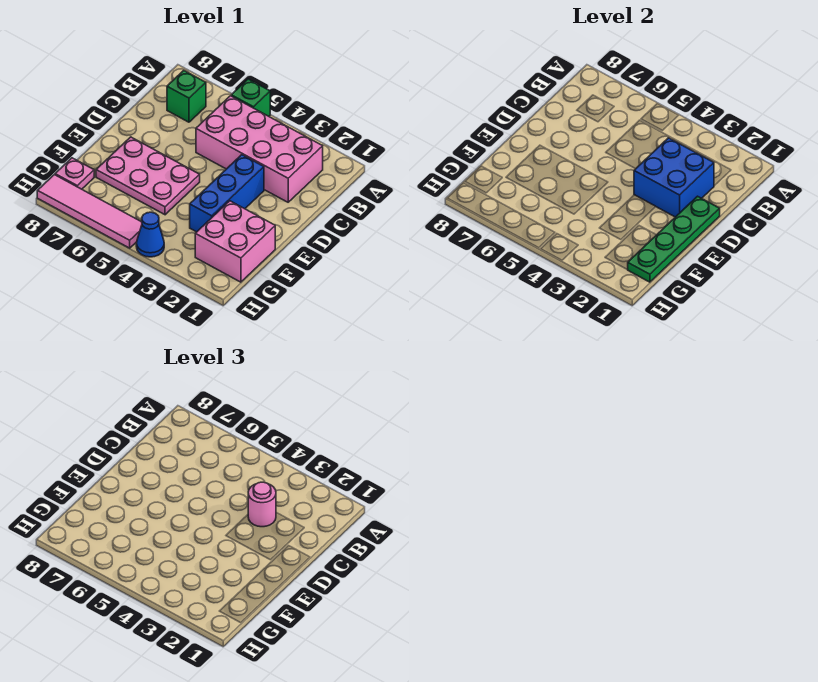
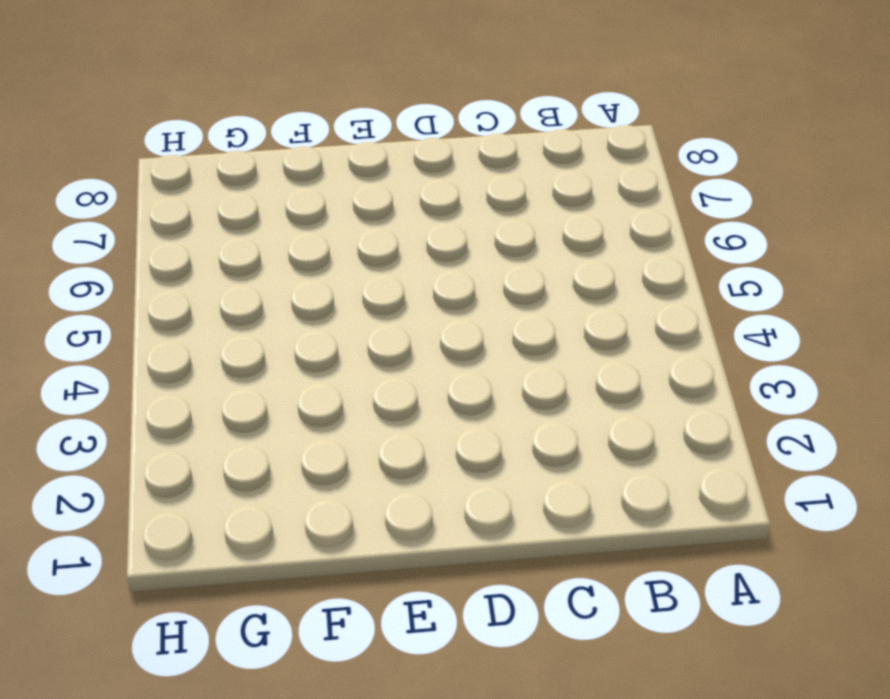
none -> green 1x1 brick [231,79,270,116]
none -> pink 2x4 brick [196,96,323,202]
none -> green 1x1 brick [167,70,206,122]

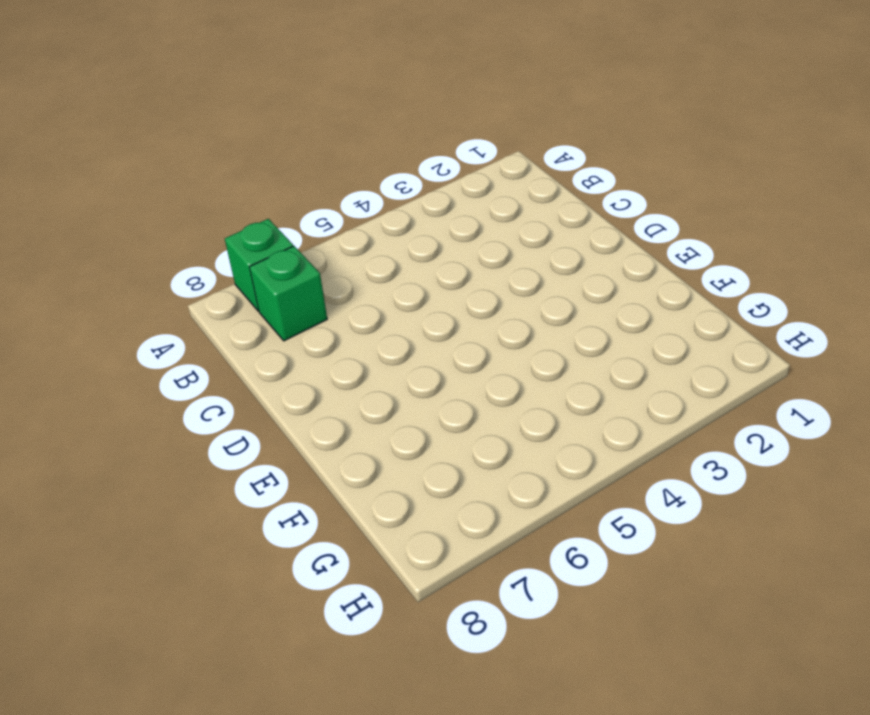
green 1x1 brick [225,219,293,311] -> green 1x1 brick moved to [231,79,270,116]
none -> pink 2x4 brick [196,96,323,202]
none -> blue 1x3 brick [190,155,264,232]
none -> pink 2x3 plate [96,137,200,215]

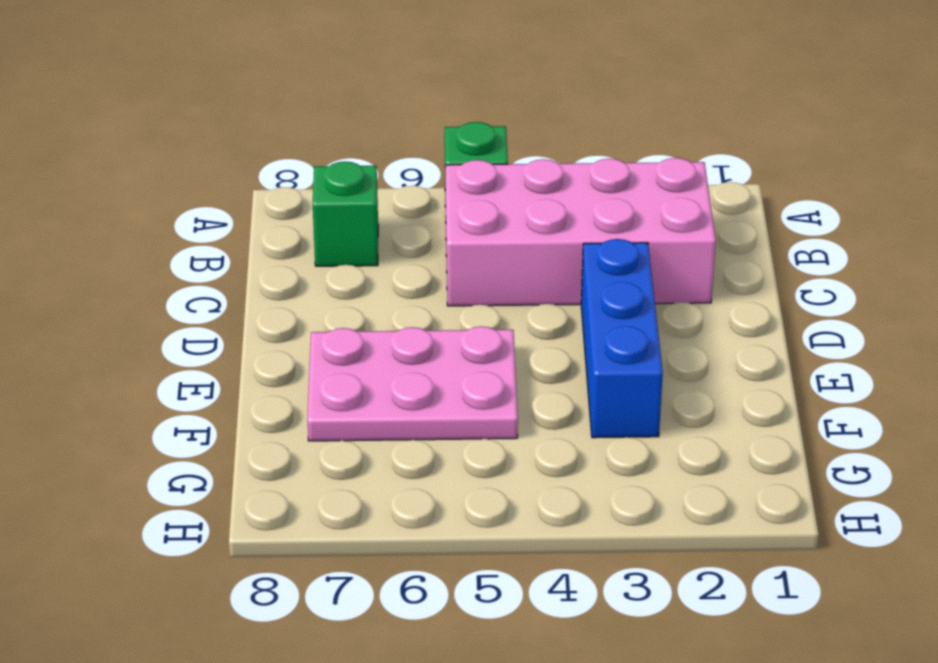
none -> pink 2x2 brick [195,201,275,282]
none -> pink 1x1 plate [55,158,94,189]
none -> blue 1x1 cone [136,212,164,257]

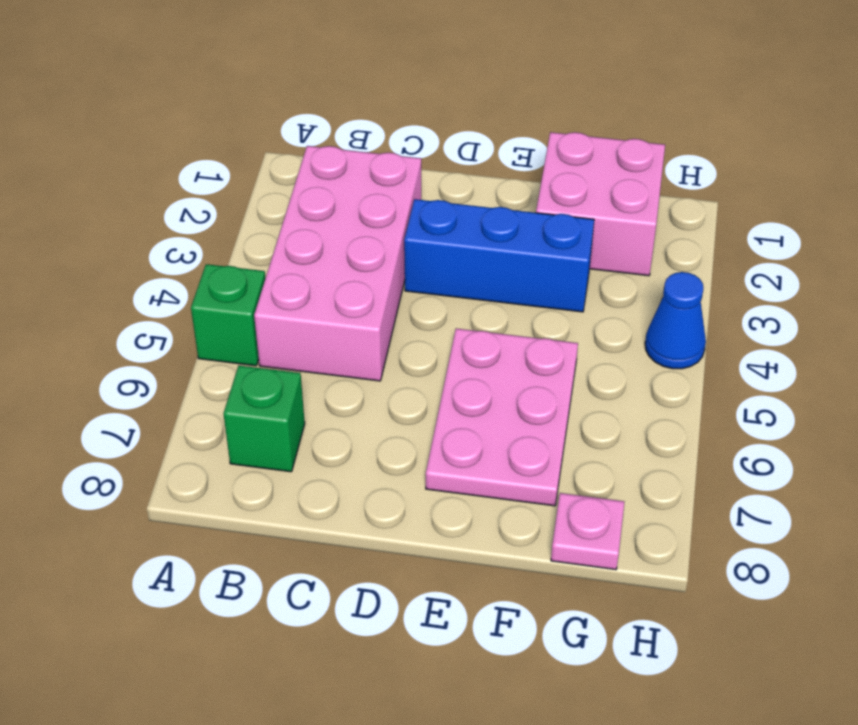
none -> pink 1x4 tile [37,175,142,248]
none -> blue 2x2 brick [634,138,714,217]
none -> green 1x4 plate [628,196,720,282]

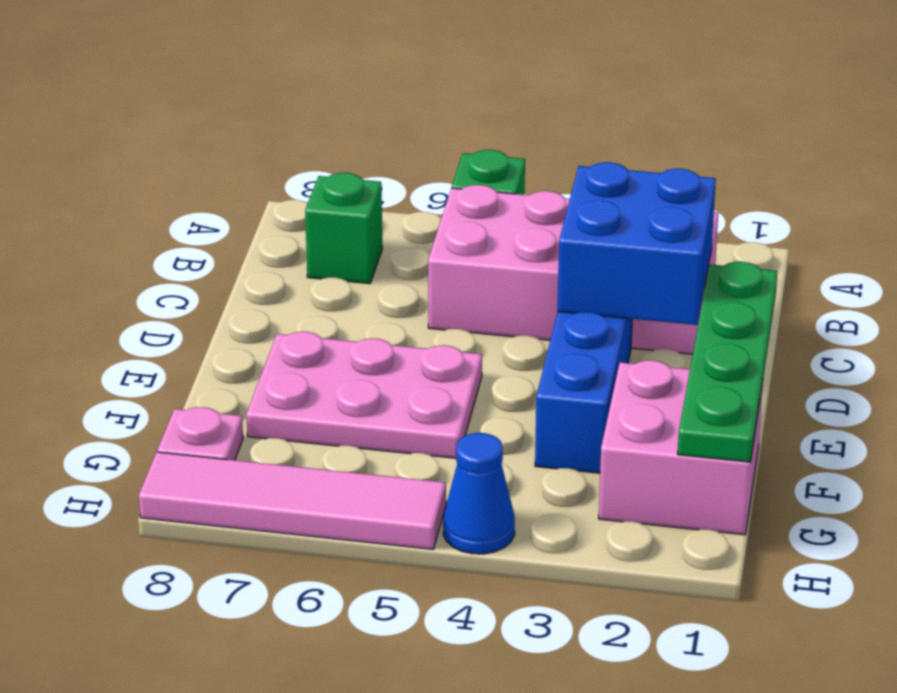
none -> pink 1x1 round brick [248,482,276,527]

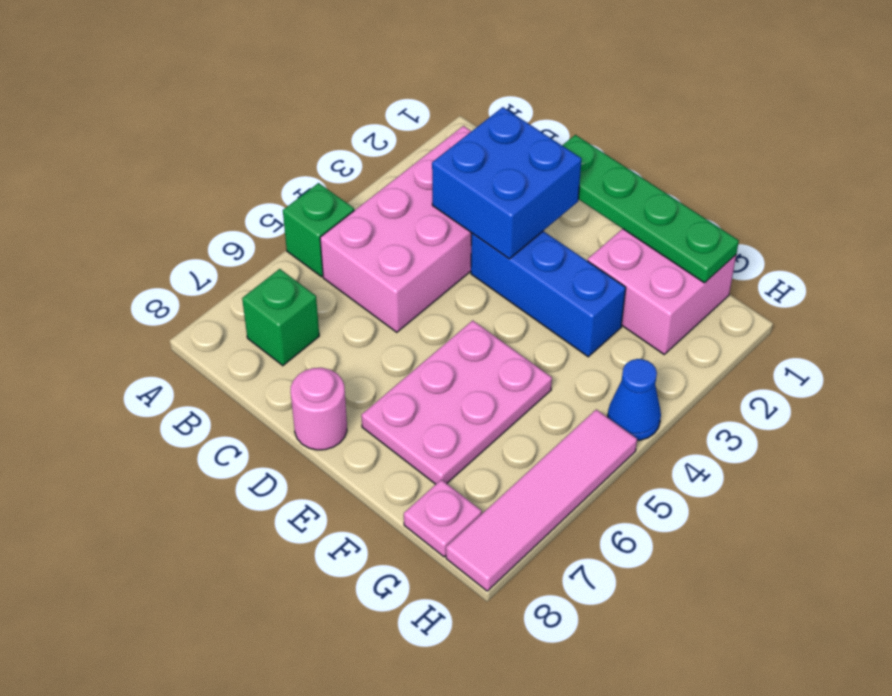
pink 1x1 round brick [291,368,347,450] -> pink 1x1 round brick moved to [248,482,276,527]

